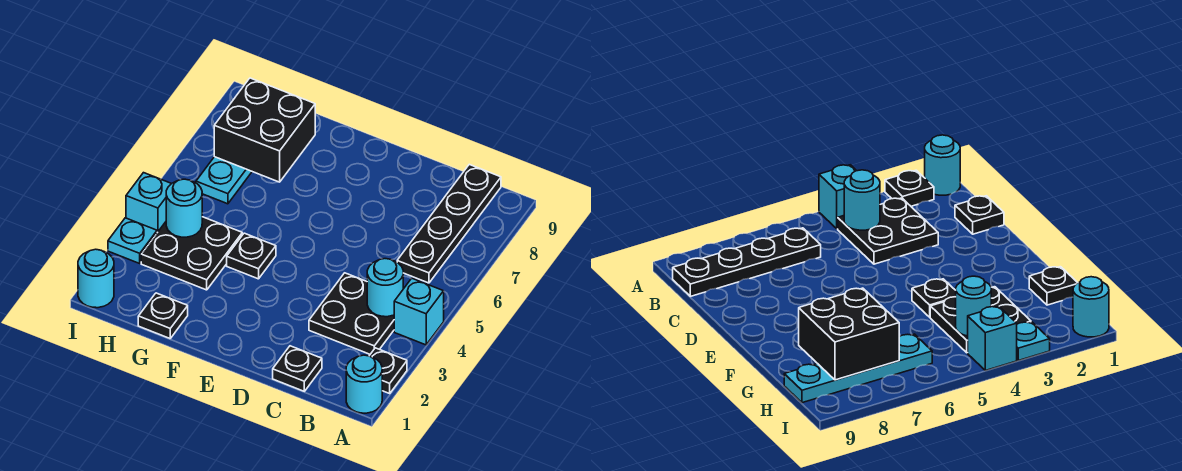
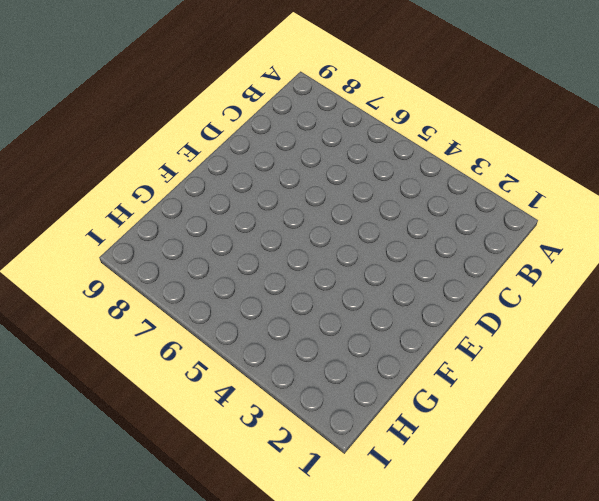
none -> cyan 1x1 round brick [346,355,382,413]
none -> black 1x1 plate [369,348,407,393]
none -> cyan 1x1 brick [394,278,444,345]

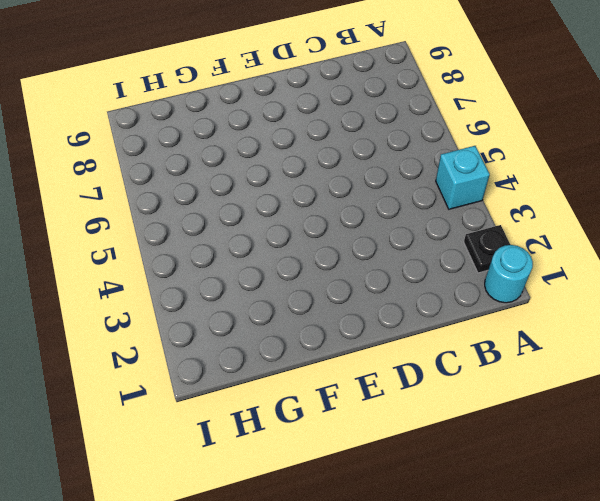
none -> black 2x2 plate [309,273,394,354]
none -> black 1x4 plate [397,164,501,283]
none -> black 1x1 plate [273,346,322,391]

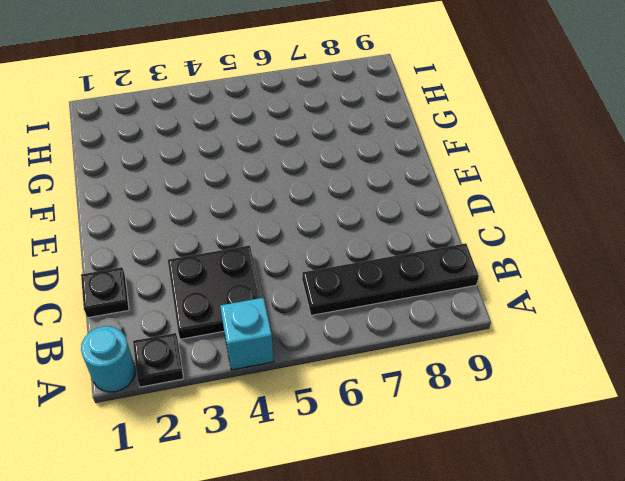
none -> black 1x1 plate [227,233,276,279]
none -> black 1x1 plate [138,293,188,338]
none -> black 2x2 plate [141,217,242,290]

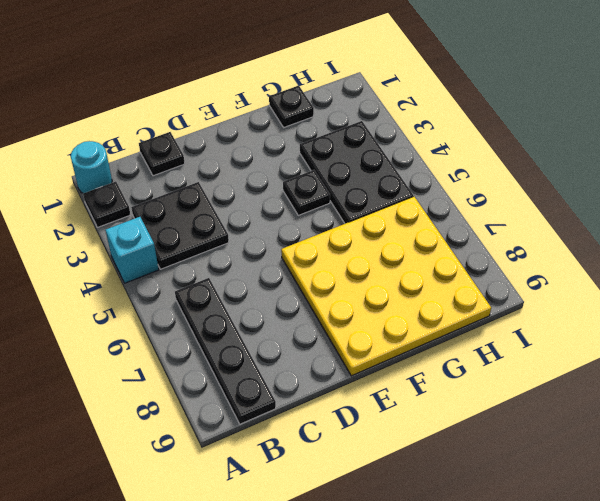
yellow 4x4 plate [281,196,491,376] -> cyan 1x4 plate [196,157,252,204]
black 2x3 plate [300,121,413,224] -> black 2x2 plate [141,217,242,290]
none -> cyan 1x1 round brick [78,249,114,308]
none -> cyan 1x1 plate [108,218,157,263]
none -> cyan 1x1 brick [126,173,171,233]

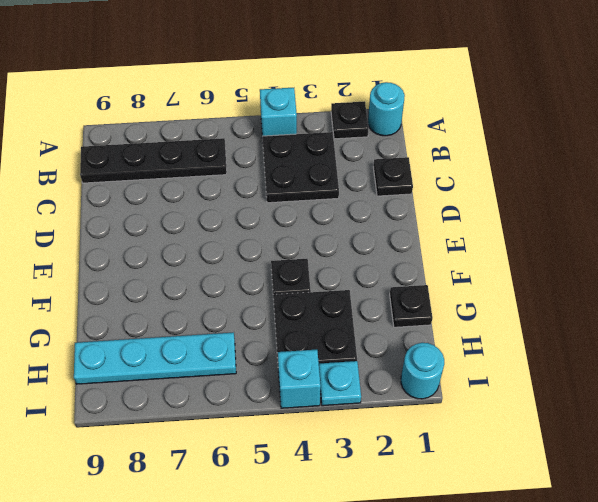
none -> cyan 1x1 round brick [367,259,403,317]
none -> black 2x2 brick [214,78,315,182]
none -> cyan 1x1 round brick [166,179,202,237]

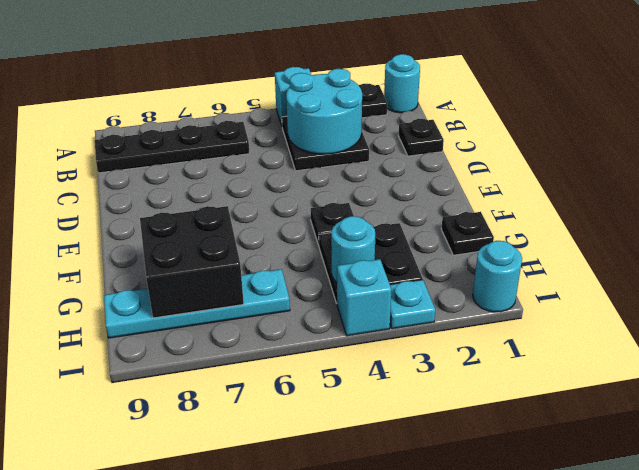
cyan 2x2 round brick [286,69,362,154] -> cyan 1x1 round brick [367,259,403,317]

